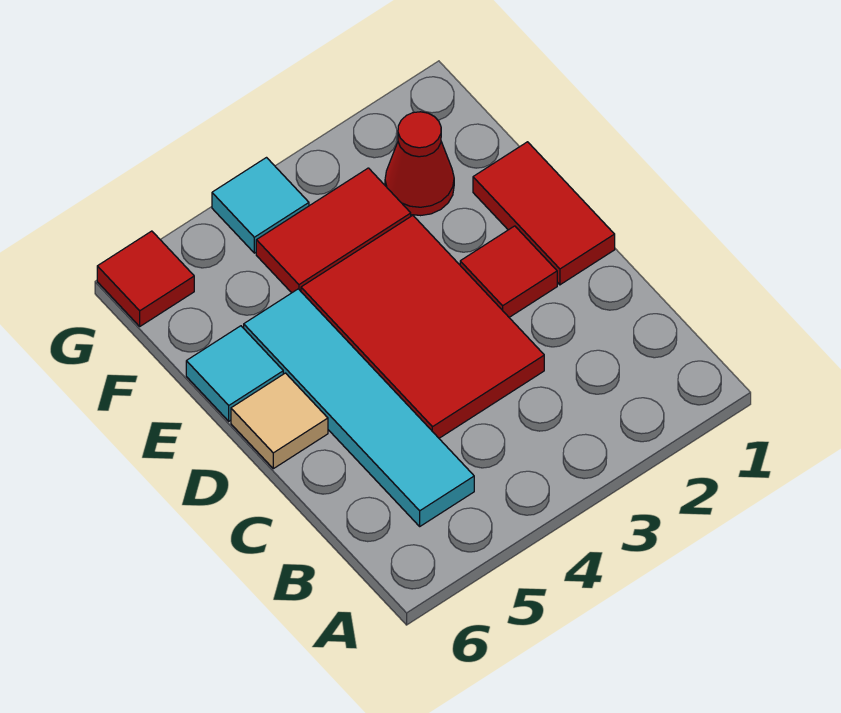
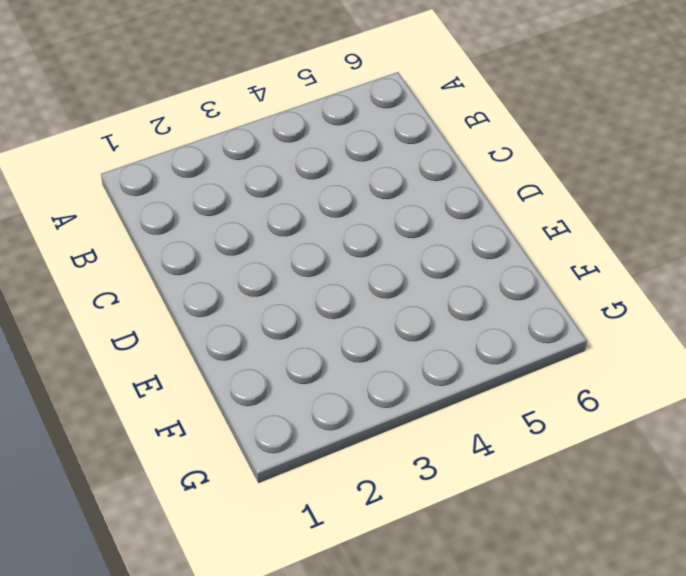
none -> cyan 1x4 tile [244,289,474,526]
none -> red 2x3 tile [301,216,544,438]

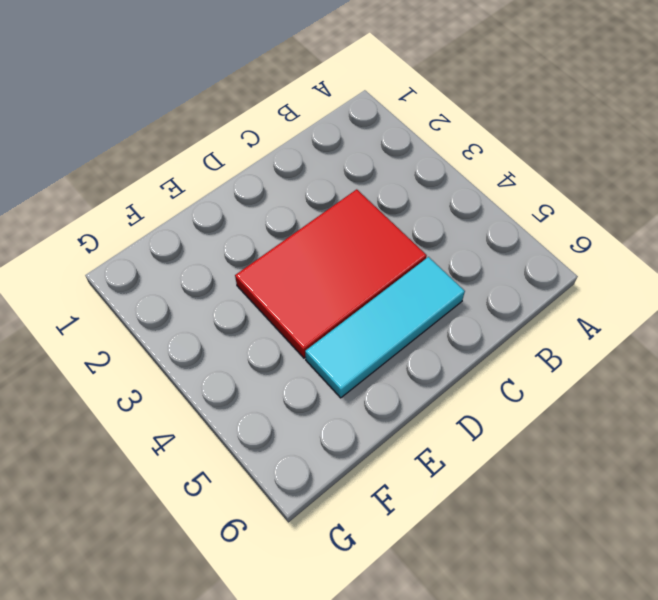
cyan 1x3 tile [305,257,465,398] -> cyan 1x4 tile [244,289,474,526]
none -> red 1x2 tile [473,142,615,285]
none -> red 1x1 tile [460,226,557,317]

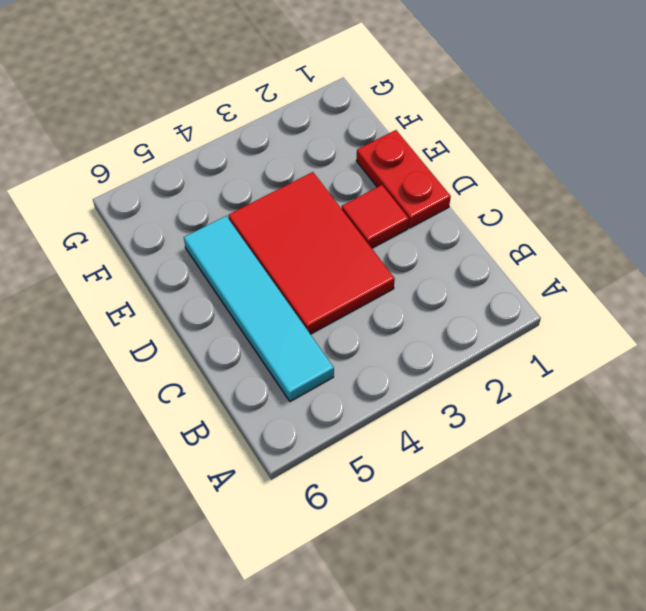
red 1x2 plate [356,130,451,228] -> red 1x2 tile [473,142,615,285]
none -> tan 1x1 tile [231,373,328,469]
none -> cyan 1x1 tile [186,326,283,421]

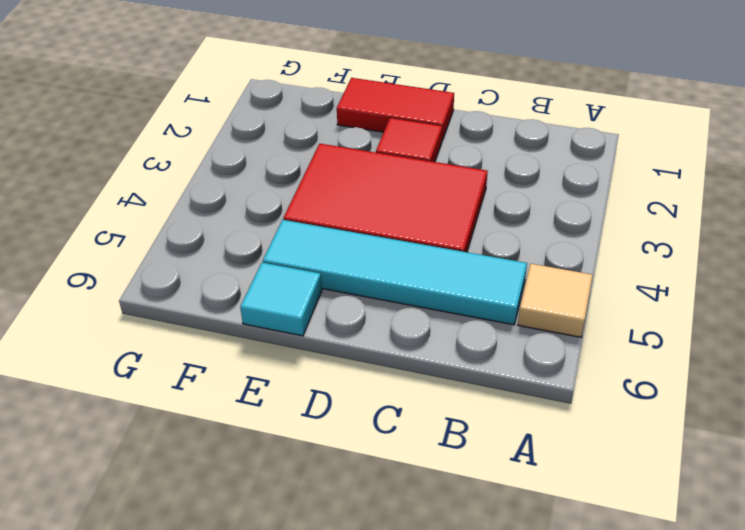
tan 1x1 tile [518,264,593,337] -> tan 1x1 tile moved to [231,373,328,469]
none -> red 1x1 cone [385,112,454,216]
none -> red 1x2 tile [256,168,411,293]

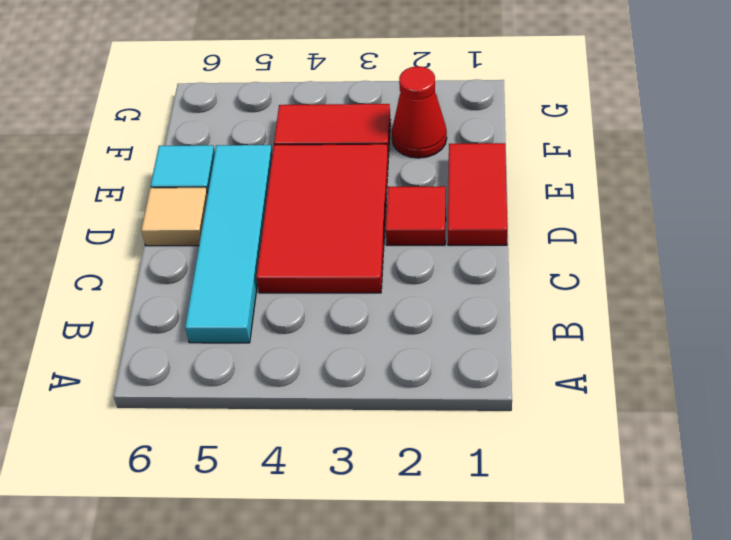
none -> cyan 1x1 tile [212,158,309,253]
none -> red 1x1 tile [97,231,194,326]

